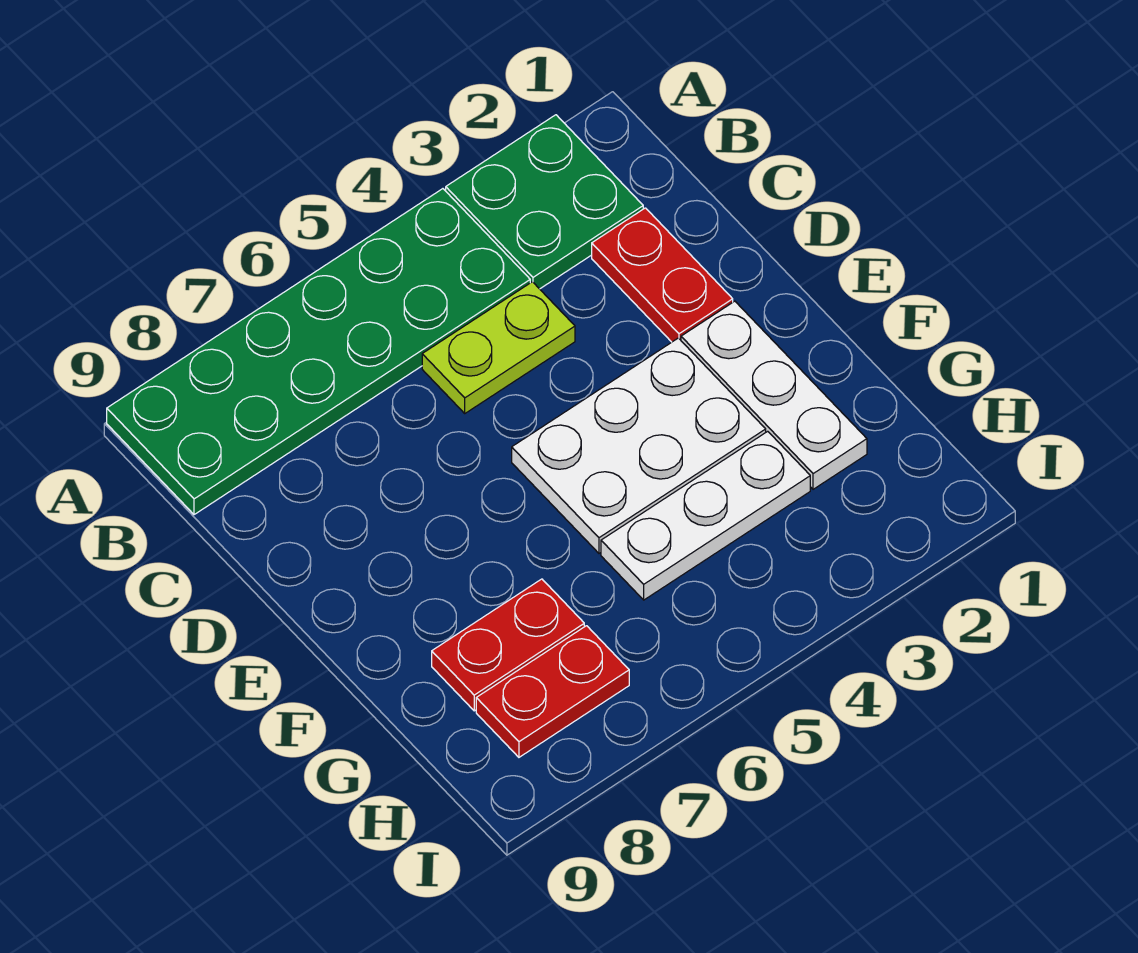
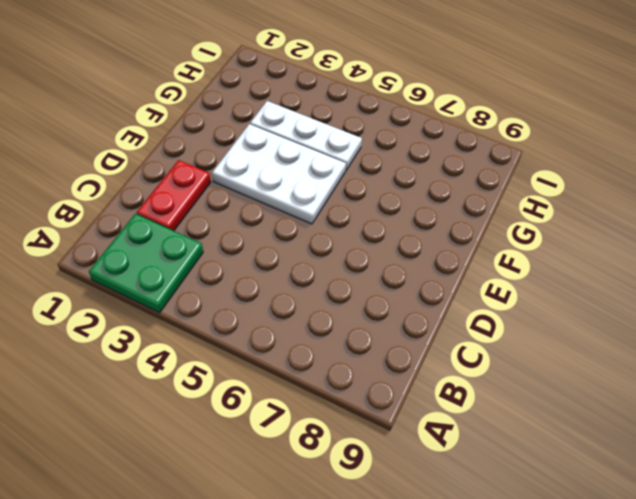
none -> green 2x6 plate [107,189,530,515]
none -> lime 1x2 plate [422,282,575,413]

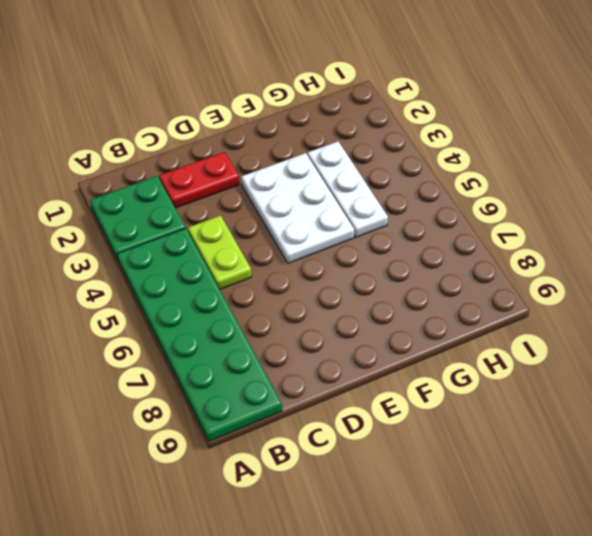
none -> white 1x3 plate [681,301,867,489]
none -> red 1x2 plate [432,579,584,711]

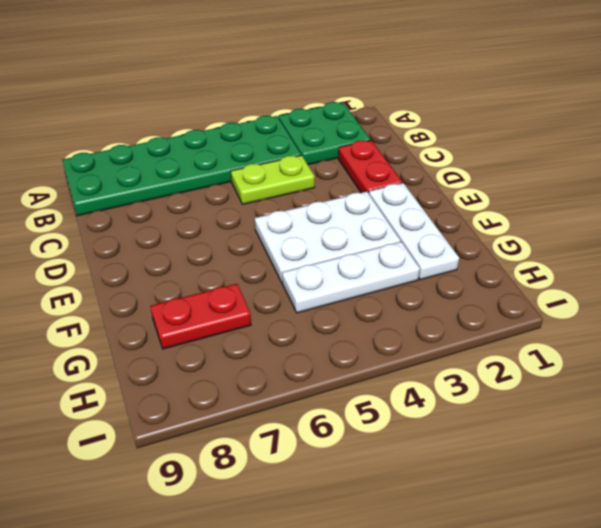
none -> red 1x2 plate [476,626,629,757]

